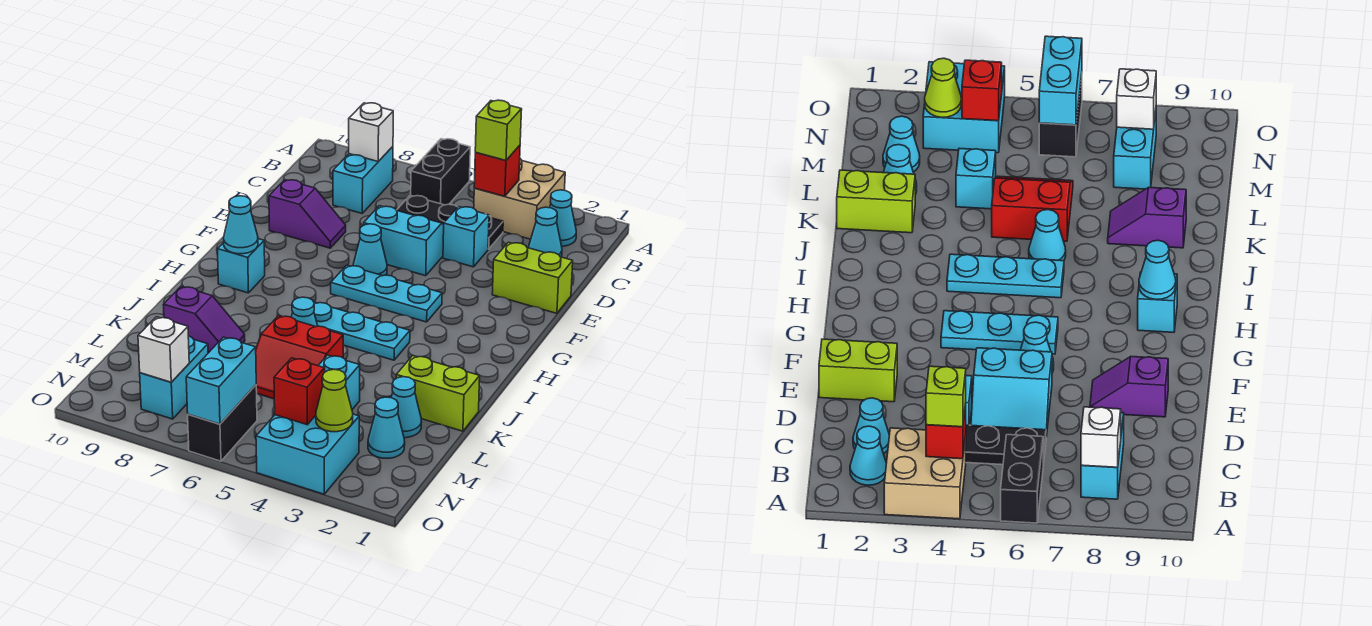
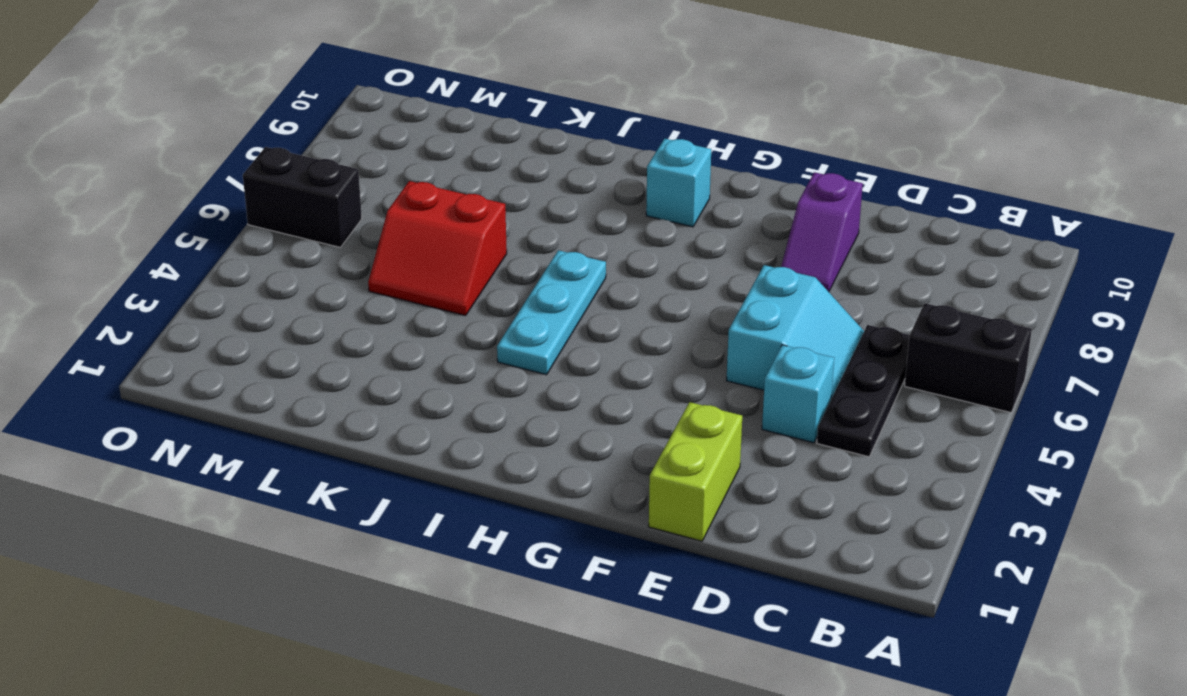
red 2x2 slope [368,181,507,316] -> red 2x2 slope turned to [256,316,343,399]
none -> tan 2x2 brick [474,159,565,239]
none -> cyan 1x1 cone [550,190,576,246]
none -> cyan 1x2 brick [333,147,393,213]
none -> cyan 1x1 cone [528,207,562,257]

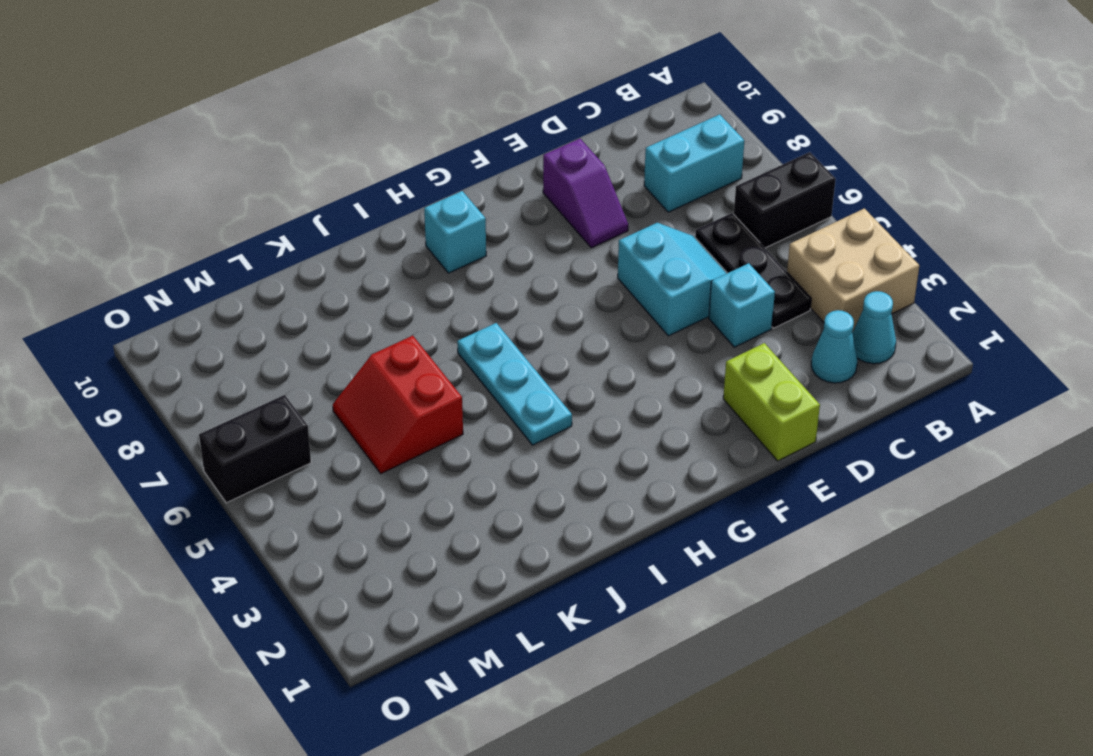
none -> cyan 1x1 cone [353,224,387,276]
none -> cyan 1x3 plate [331,265,442,322]
none -> cyan 1x1 cone [292,297,318,327]
none -> lime 1x2 brick [396,356,480,431]

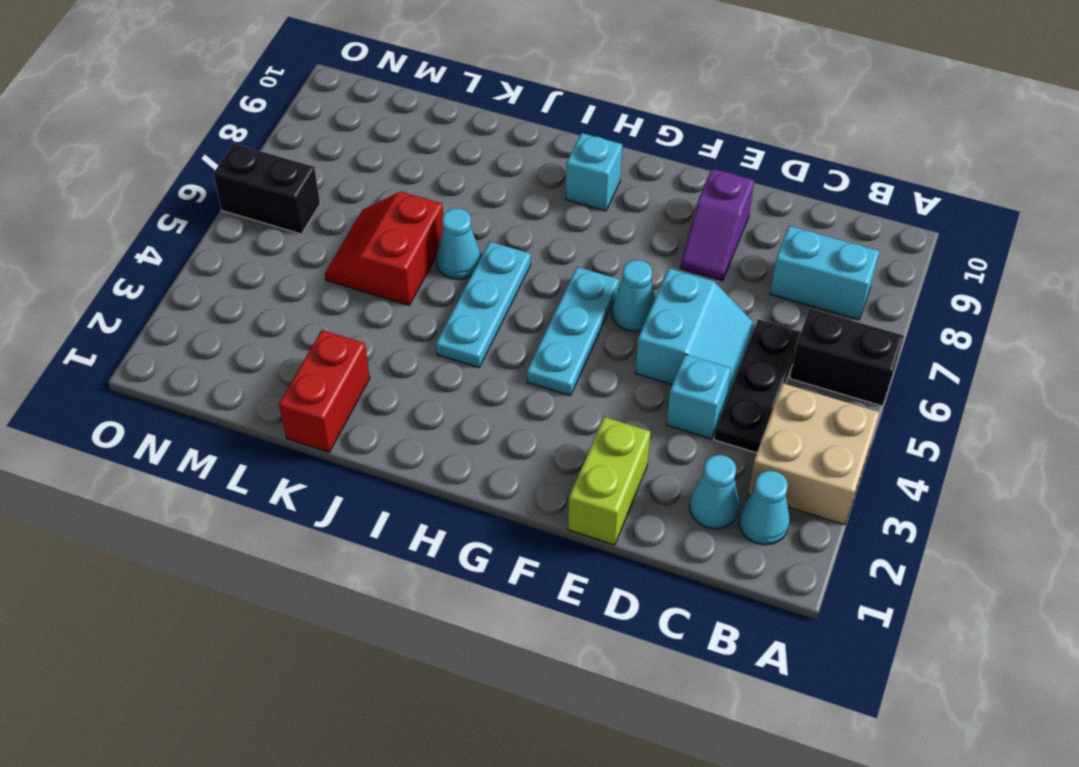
red 1x2 brick [279,330,370,452] -> lime 1x2 brick [396,356,480,431]
none -> purple 1x2 slope [163,287,245,353]
none -> cyan 1x1 cone [391,377,421,438]
none -> cyan 1x1 brick [318,355,360,409]
none -> cyan 1x1 cone [368,397,405,458]

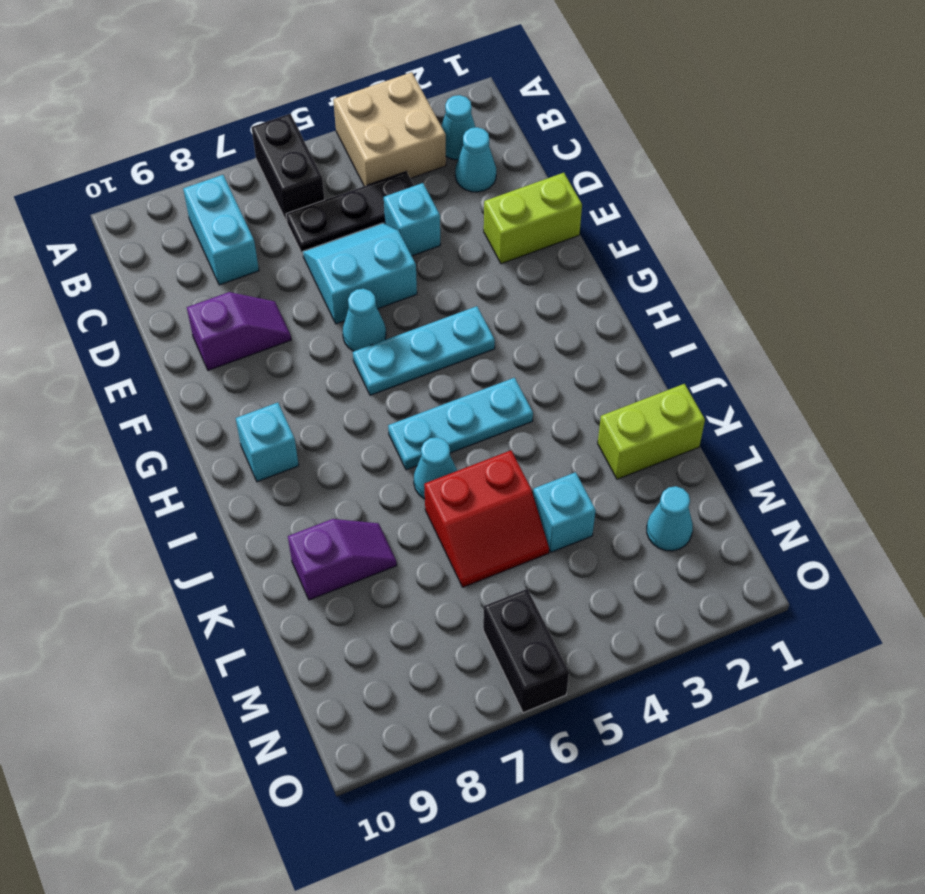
none -> cyan 1x1 cone [391,377,421,438]
none -> cyan 1x2 brick [140,336,208,419]
none -> cyan 2x2 brick [256,414,359,494]
none -> red 1x1 brick [474,145,520,196]

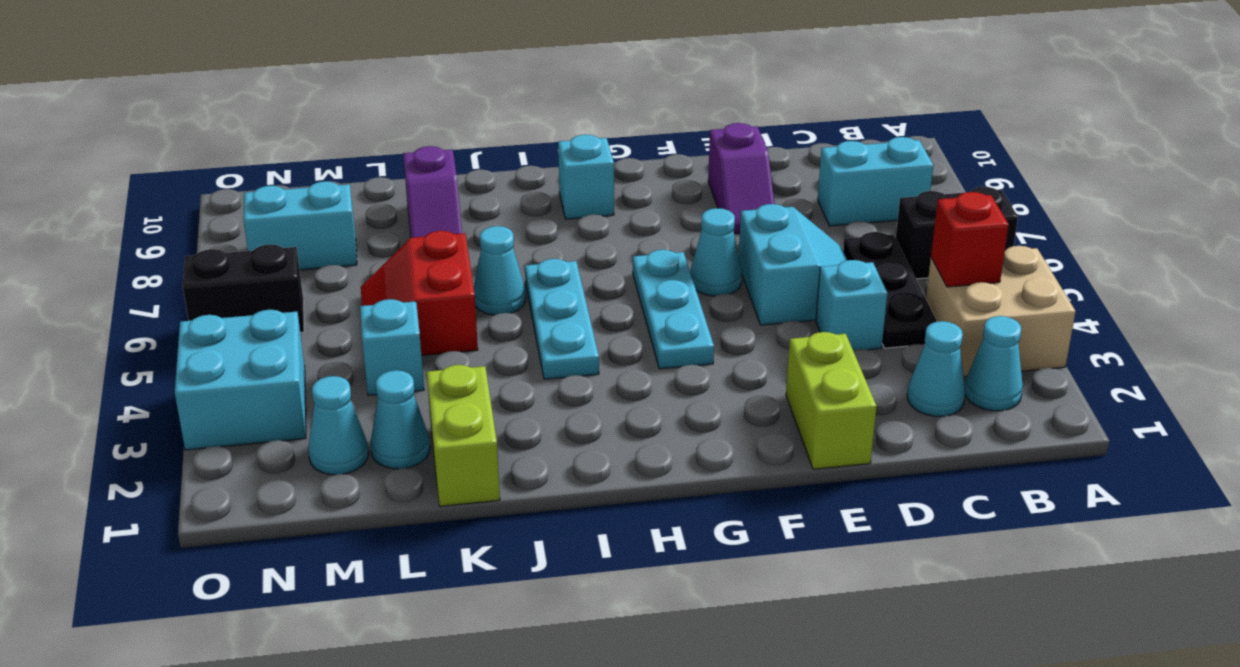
none -> white 1x1 brick [349,103,393,161]
none -> cyan 1x1 cone [224,196,258,254]
none -> lime 1x1 cone [316,369,353,432]
none -> red 1x1 brick [274,358,325,425]

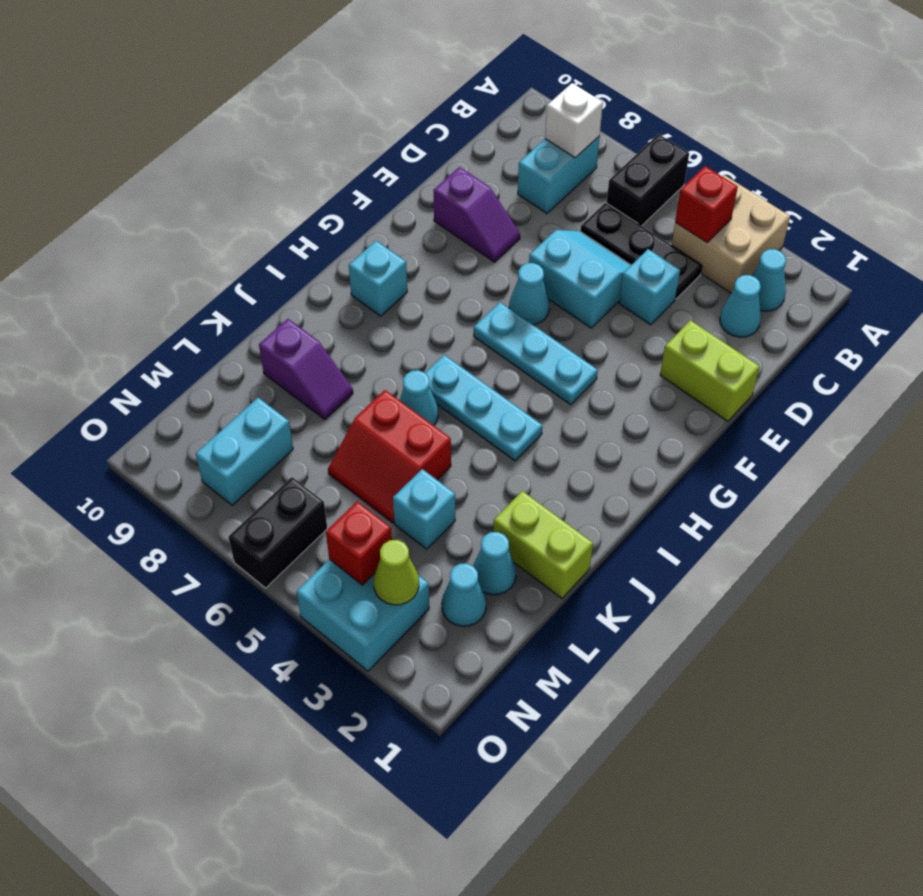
none -> cyan 1x1 cone [224,196,258,254]
none -> cyan 1x2 brick [186,337,256,424]
none -> white 1x1 brick [138,317,189,382]
none -> lime 1x1 brick [475,100,522,161]

